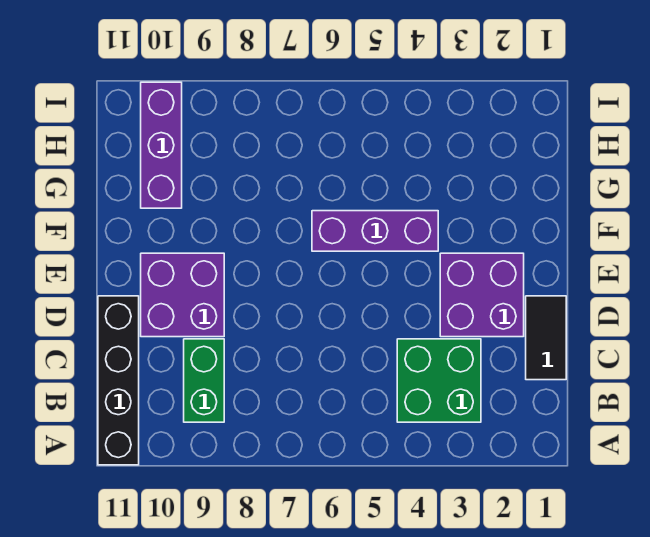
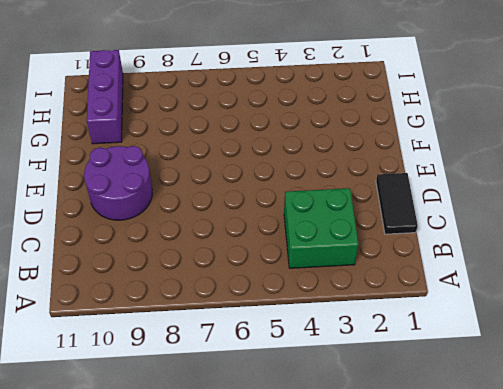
purple 2x2 round brick [84,146,152,220] -> purple 2x2 brick [141,253,224,337]
none -> black 1x4 brick [98,296,139,465]
none -> green 1x2 brick [184,339,224,422]

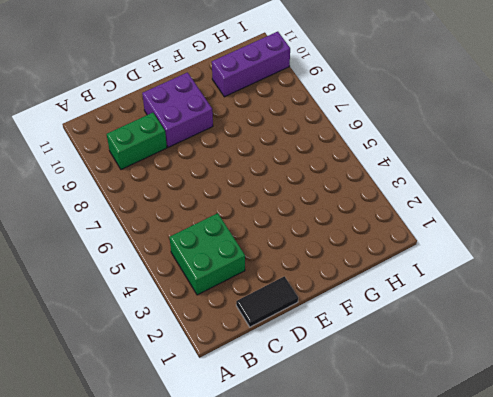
none -> black 1x4 brick [98,296,139,465]
none -> purple 2x2 brick [440,253,524,337]

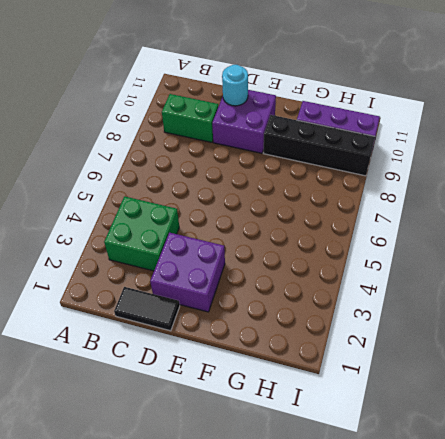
cyan 1x1 round brick [222,65,248,106] -> none
black 1x4 brick [264,115,375,176] -> black 1x4 brick moved to [98,296,139,465]
none -> purple 1x3 brick [312,211,438,251]

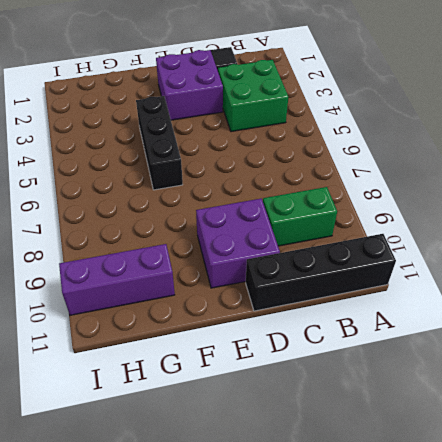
black 1x3 brick [136,96,183,190] -> purple 1x3 brick [312,211,438,251]

